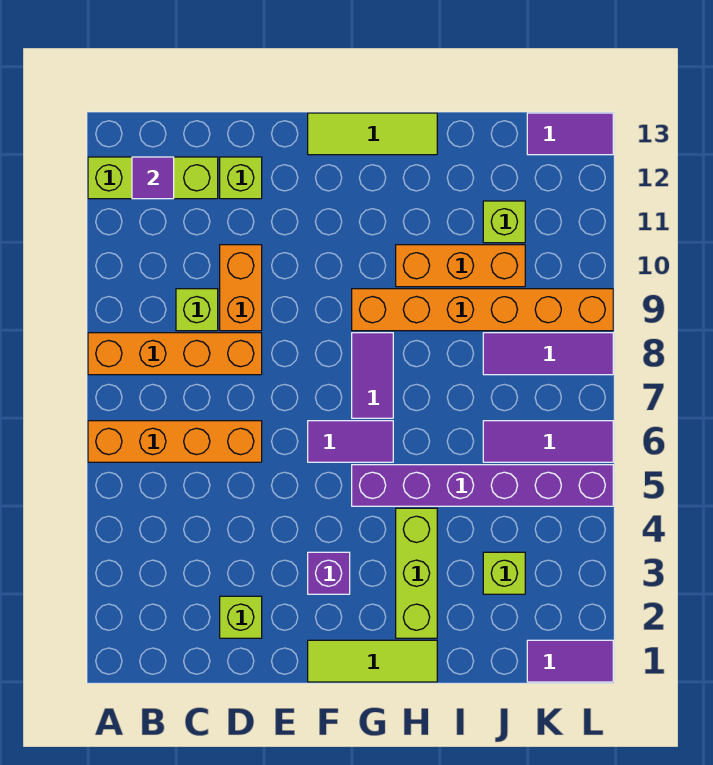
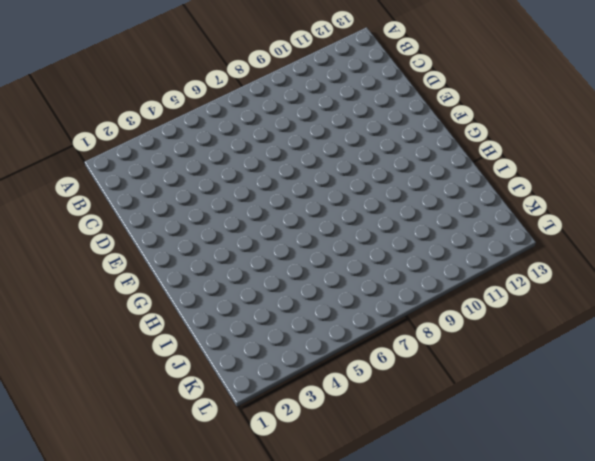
none -> orange 1x4 brick [88,421,262,462]
none -> orange 1x4 brick [88,333,262,375]
none -> lime 1x3 brick [88,157,218,199]

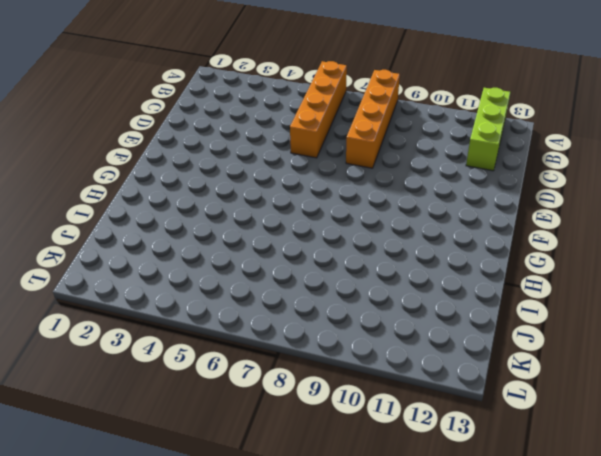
none -> lime 1x1 brick [176,289,218,331]
none -> lime 1x1 brick [220,596,262,638]
none -> orange 1x2 brick [220,245,262,331]

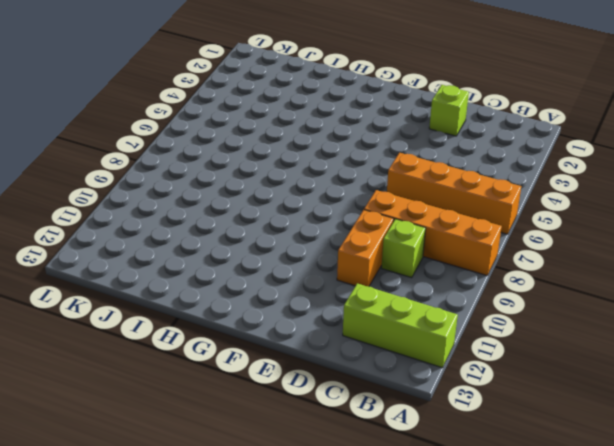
none -> lime 1x1 brick [220,157,262,199]
none -> lime 1x3 tile [308,640,437,682]
none -> purple 1x1 brick [308,552,350,594]

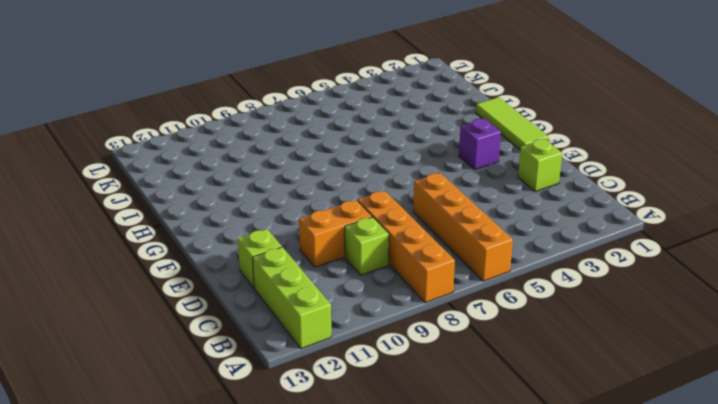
none -> purple 1x2 tile [308,421,393,462]
none -> lime 1x3 tile [308,113,437,155]
none -> purple 1x6 brick [352,465,613,506]

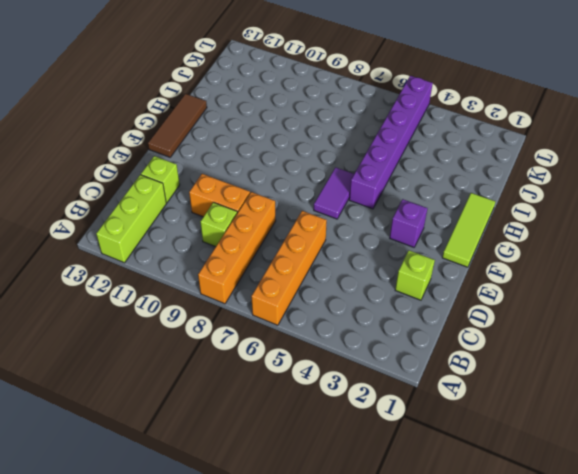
brown 1x3 tile [148,94,207,157] -> lime 1x3 tile [308,113,437,155]
none -> purple 1x2 tile [352,333,393,418]
none -> orange 1x6 brick [352,289,613,331]
none -> lime 1x3 brick [396,508,437,638]

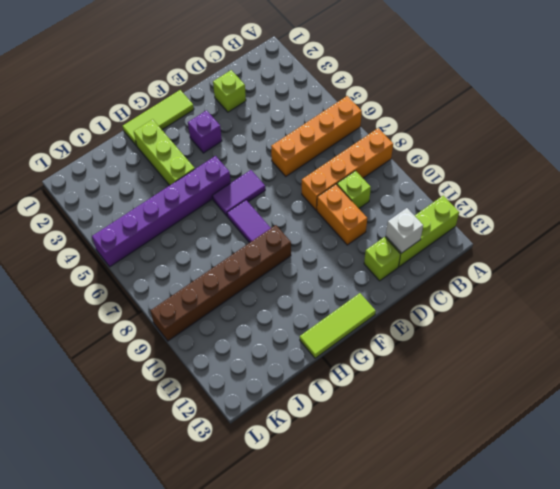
white 1x1 brick [386,208,423,253] -> none
brown 1x6 brick [150,225,291,341] -> orange 1x6 brick [352,289,613,331]
none -> orange 1x3 brick [396,245,525,287]
none -> lime 1x1 brick [483,552,525,594]
none -> purple 1x3 tile [483,421,613,462]

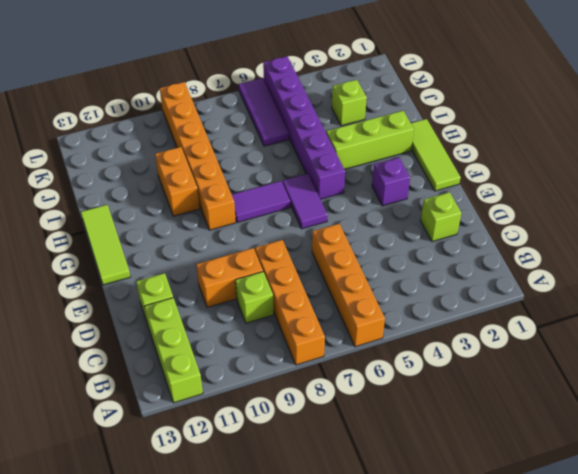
orange 1x2 brick [155,147,200,216] -> orange 1x3 brick [396,245,525,287]
none -> purple 1x3 tile [483,333,613,375]
none -> lime 1x1 brick [483,201,525,243]
none -> purple 1x2 tile [527,640,613,682]

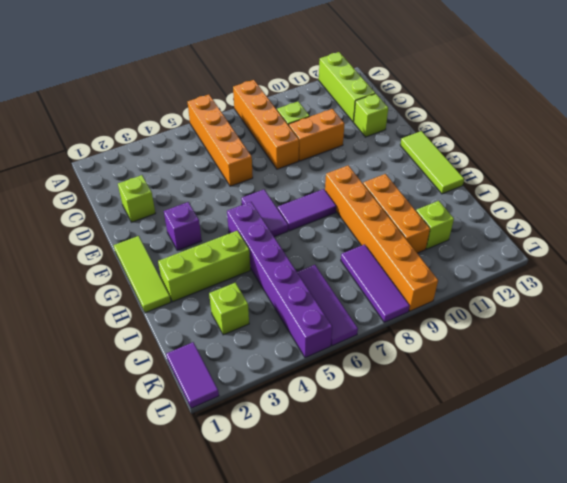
none -> purple 1x2 tile [527,113,613,155]
none -> purple 1x1 tile [132,157,174,199]

